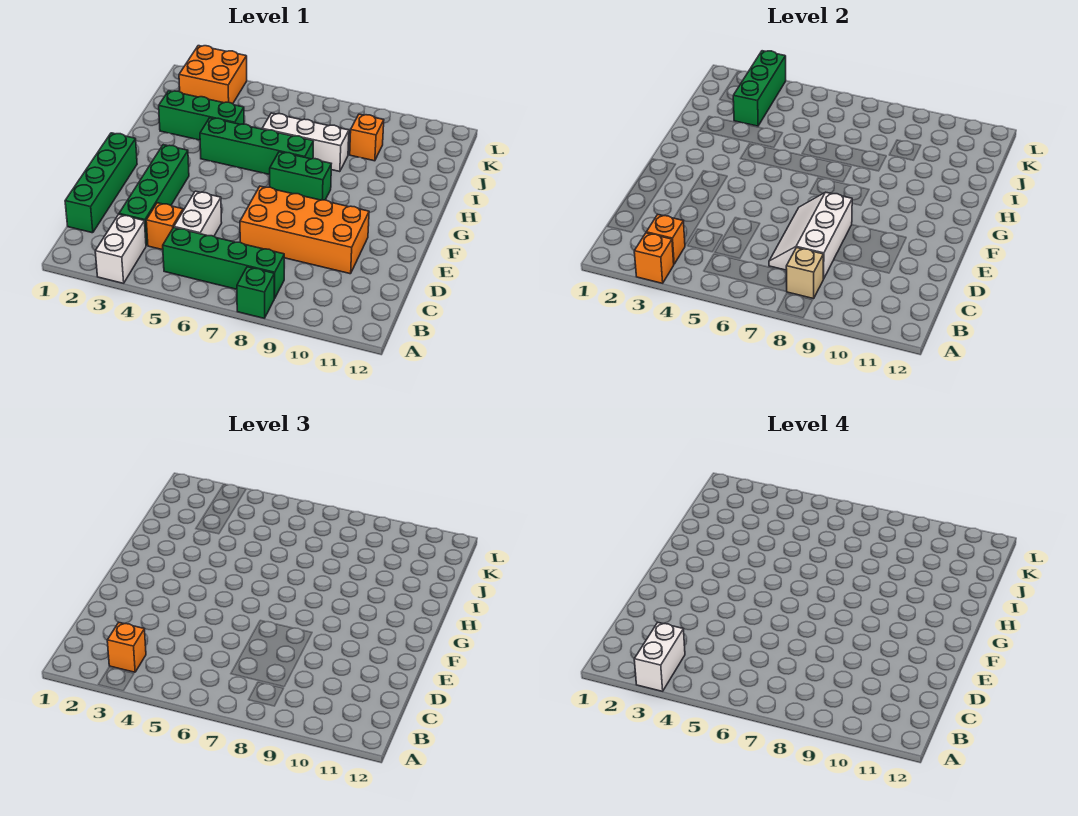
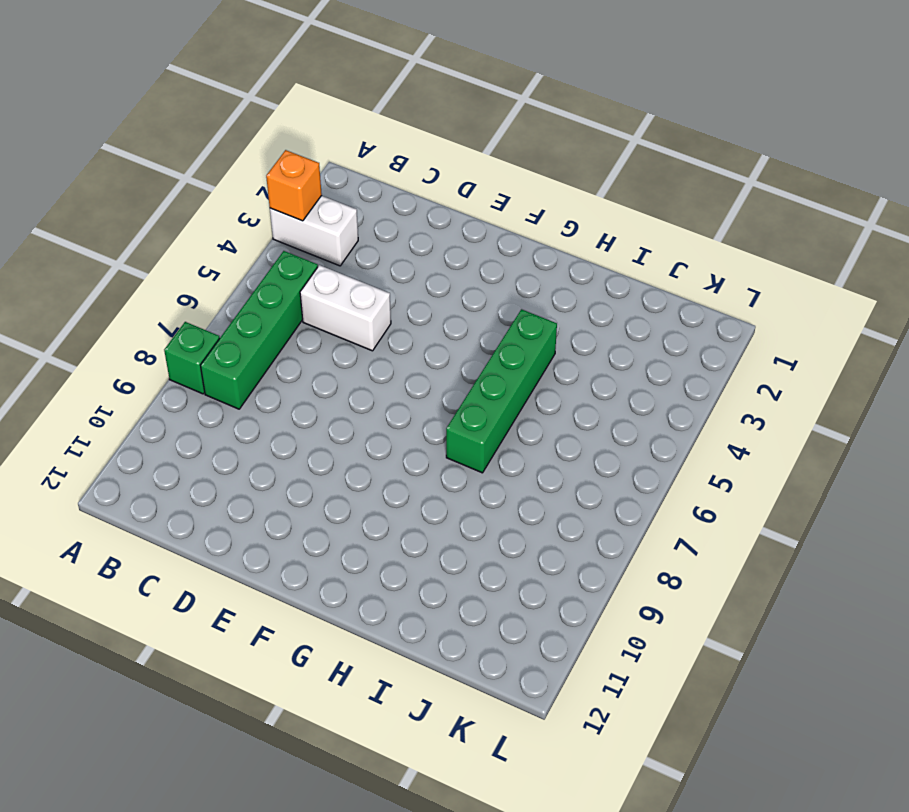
none -> green 1x4 brick [65,133,137,233]
none -> green 1x4 brick [119,145,189,246]
none -> orange 1x1 brick [146,203,183,250]

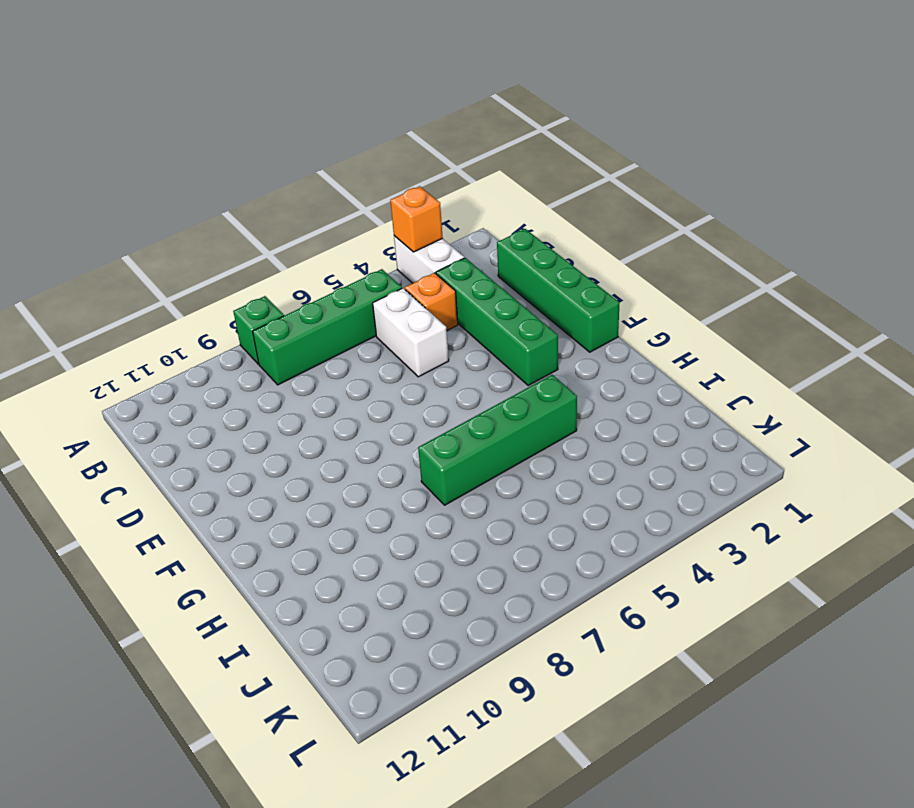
none -> orange 2x4 brick [240,186,369,274]
none -> green 1x2 brick [270,152,331,200]
none -> green 1x3 brick [159,91,244,140]

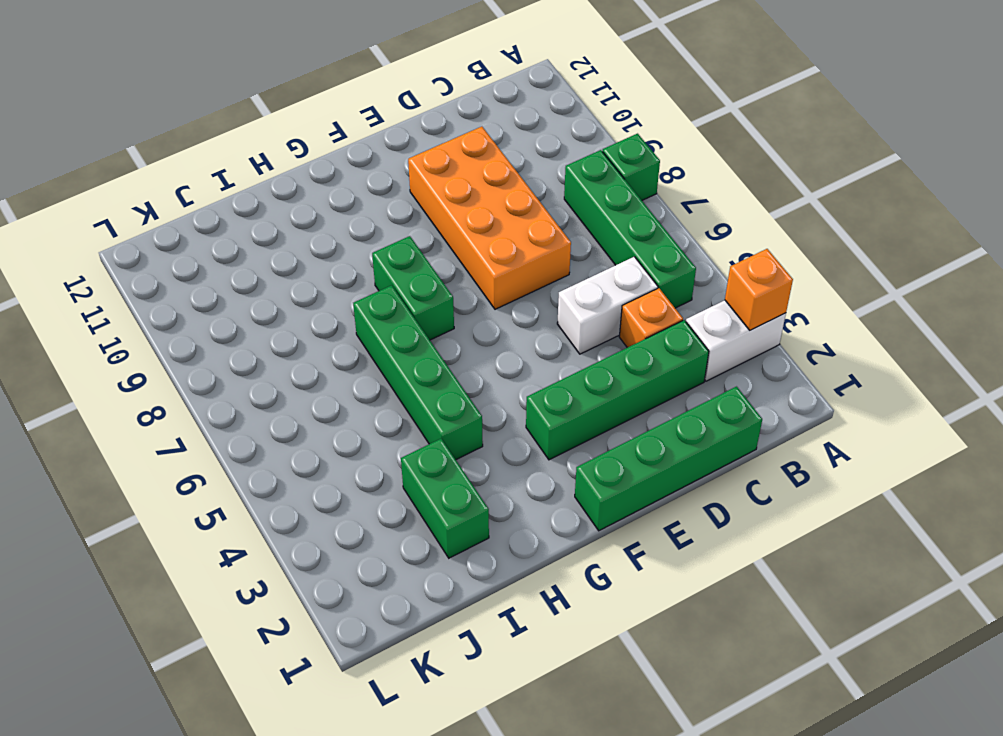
green 1x2 brick [401,439,489,558] -> green 1x3 brick [159,91,244,140]
none -> white 1x3 brick [262,113,349,172]
none -> orange 1x1 brick [350,114,384,161]
none -> orange 2x2 brick [179,46,247,104]

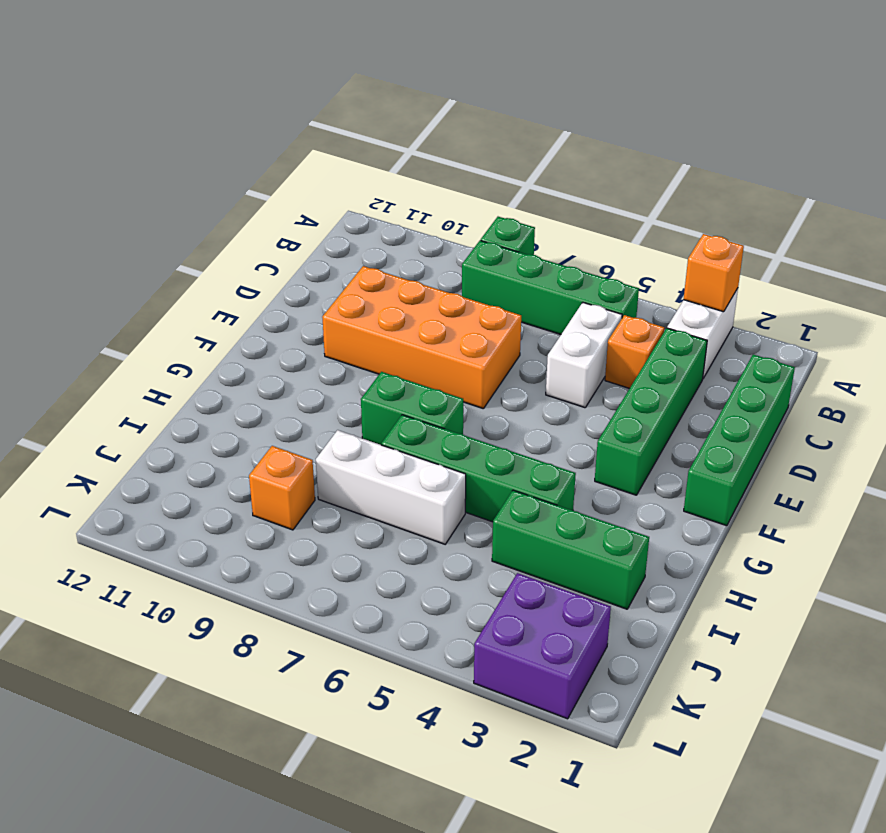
purple 2x2 brick [474,573,611,719] -> orange 2x2 brick [179,46,247,104]
none -> orange 1x1 brick [646,214,685,264]
none -> tan 1x1 brick [786,248,823,299]
none -> white 2x3 slope [769,192,853,279]

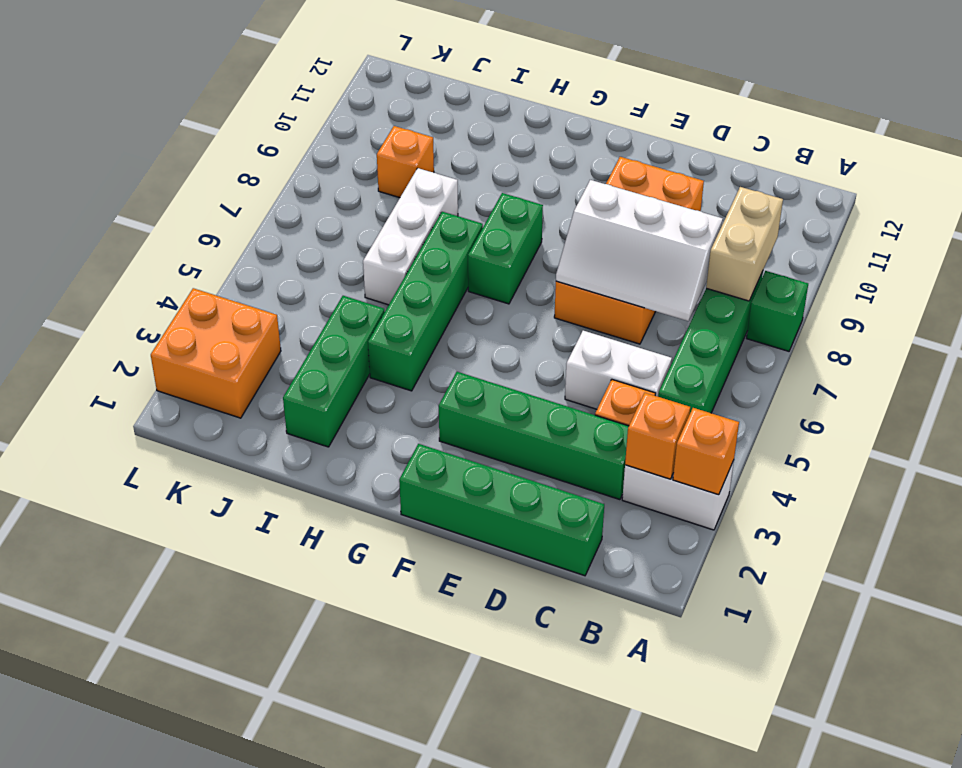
tan 1x2 brick [706,187,783,301] -> tan 1x1 brick [786,248,823,299]
none -> green 1x3 brick [733,51,786,126]
none -> orange 1x1 brick [107,622,146,672]
none -> white 1x2 brick [634,622,685,691]

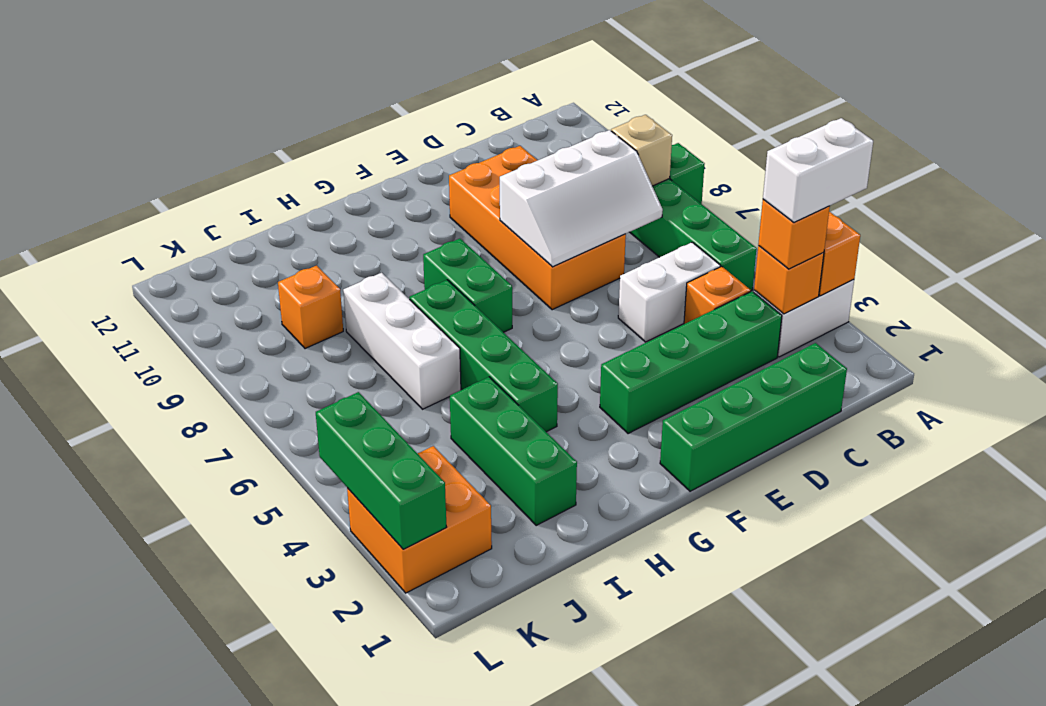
green 1x3 brick [316,392,446,549] -> green 1x3 brick turned to [733,51,786,126]

